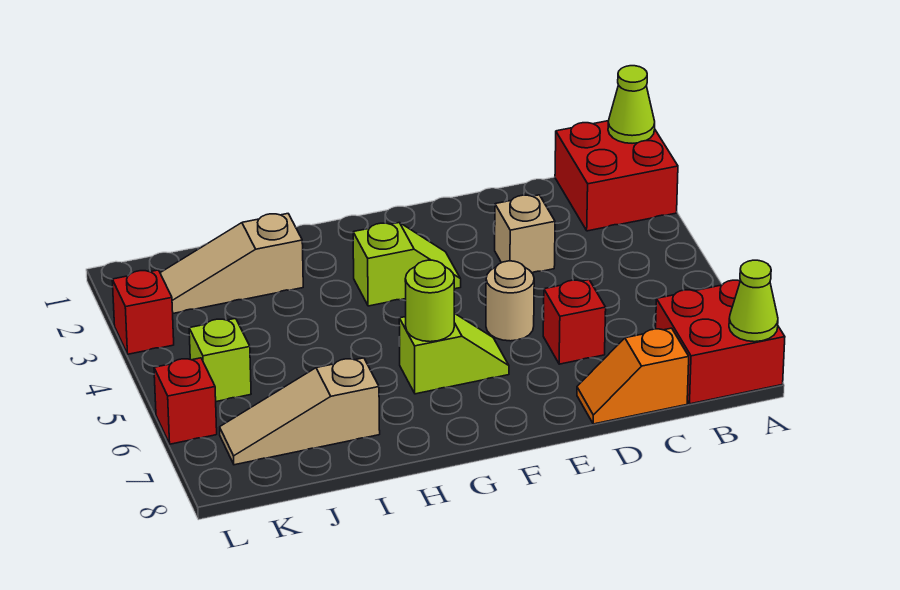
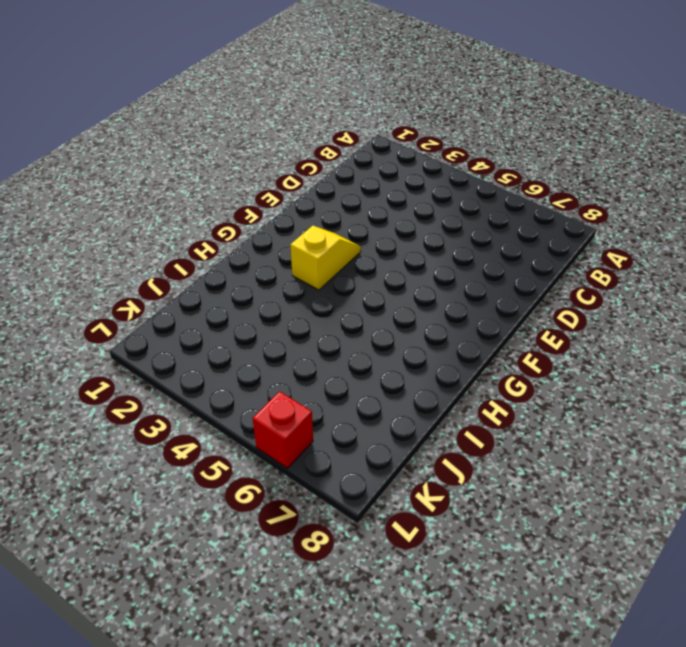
yellow 1x2 slope [291,226,361,290] -> lime 1x2 slope [353,223,461,306]
none -> red 2x2 brick [555,121,678,231]
none -> red 2x2 brick [656,280,785,404]
none -> orange 1x2 slope [577,328,689,424]

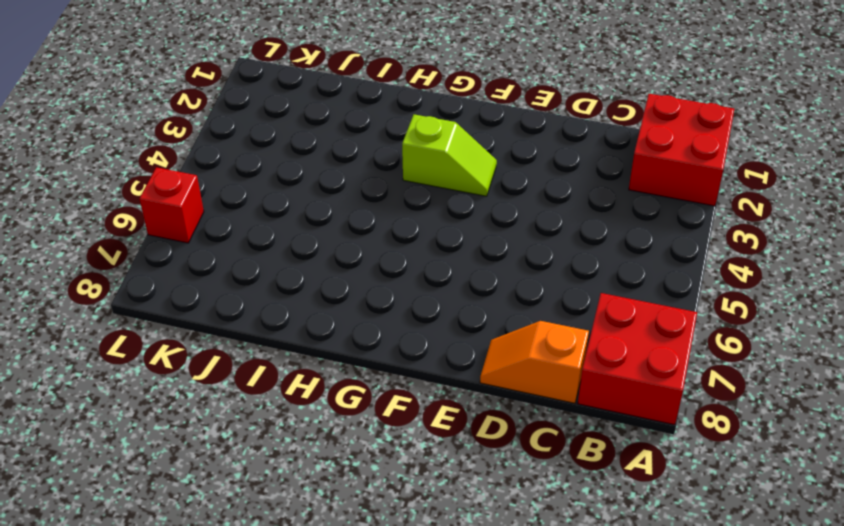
none -> tan 1x1 brick [495,195,555,273]
none -> red 1x1 brick [543,280,606,364]
none -> tan 1x1 round brick [486,261,534,341]

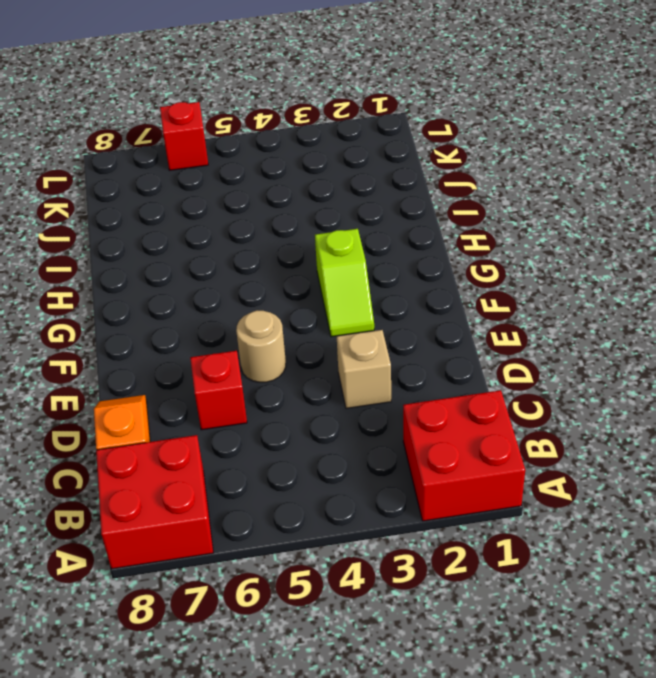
none -> lime 1x2 slope [399,313,509,394]
none -> tan 1x3 slope [160,214,303,313]
none -> tan 1x3 slope [220,358,380,465]

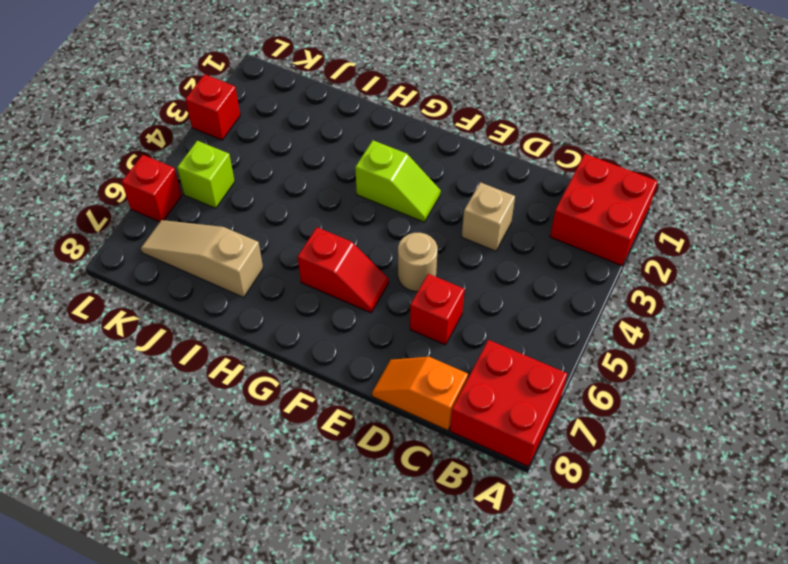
red 1x2 slope [298,227,389,313] -> lime 1x2 slope [399,313,509,394]
none -> tan 1x3 slope [160,214,303,313]
none -> lime 1x1 cone [608,66,655,143]
none -> lime 1x1 cone [729,260,778,342]

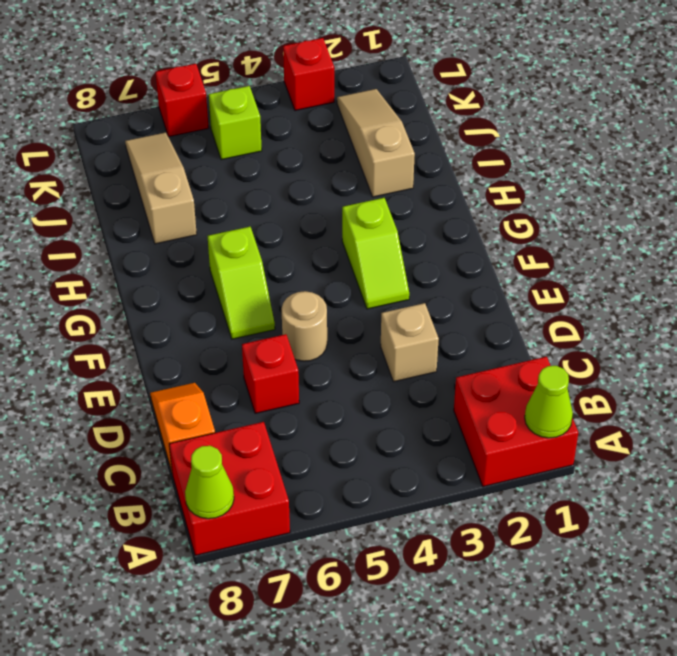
none -> lime 1x1 round brick [405,260,454,342]

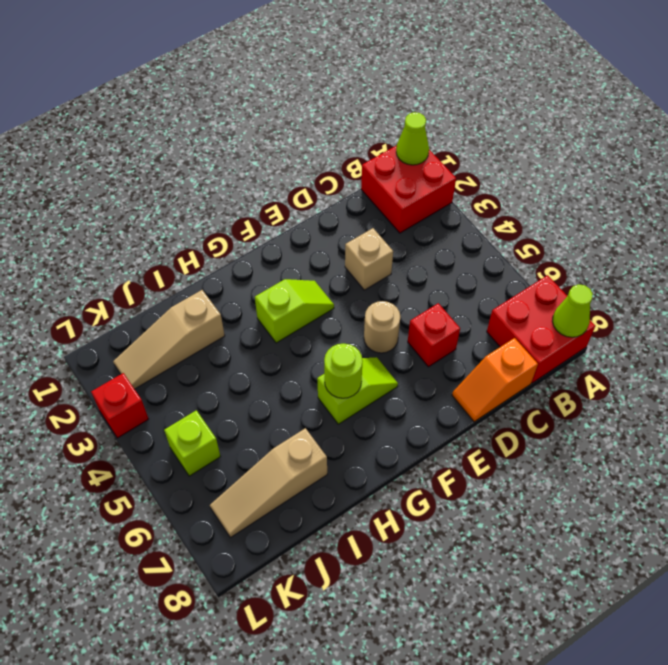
none -> red 1x1 brick [154,358,217,444]

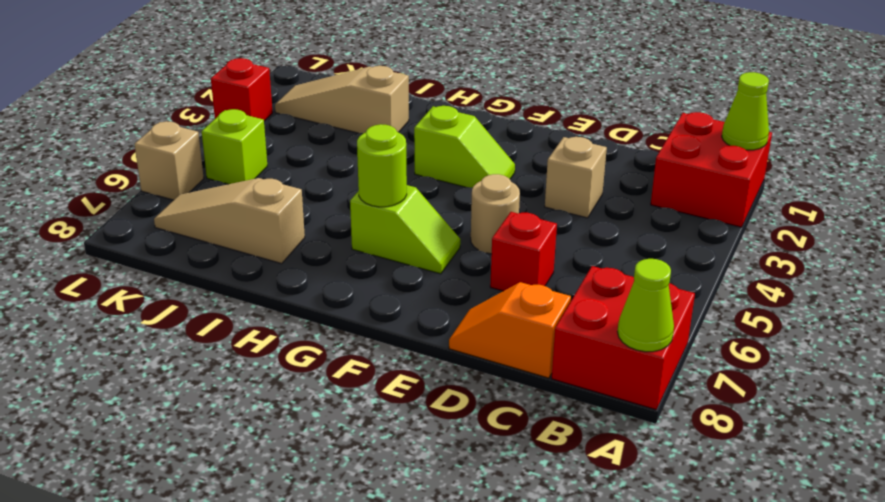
tan 1x1 brick [135,121,204,200] -> red 1x1 brick [154,358,217,444]

